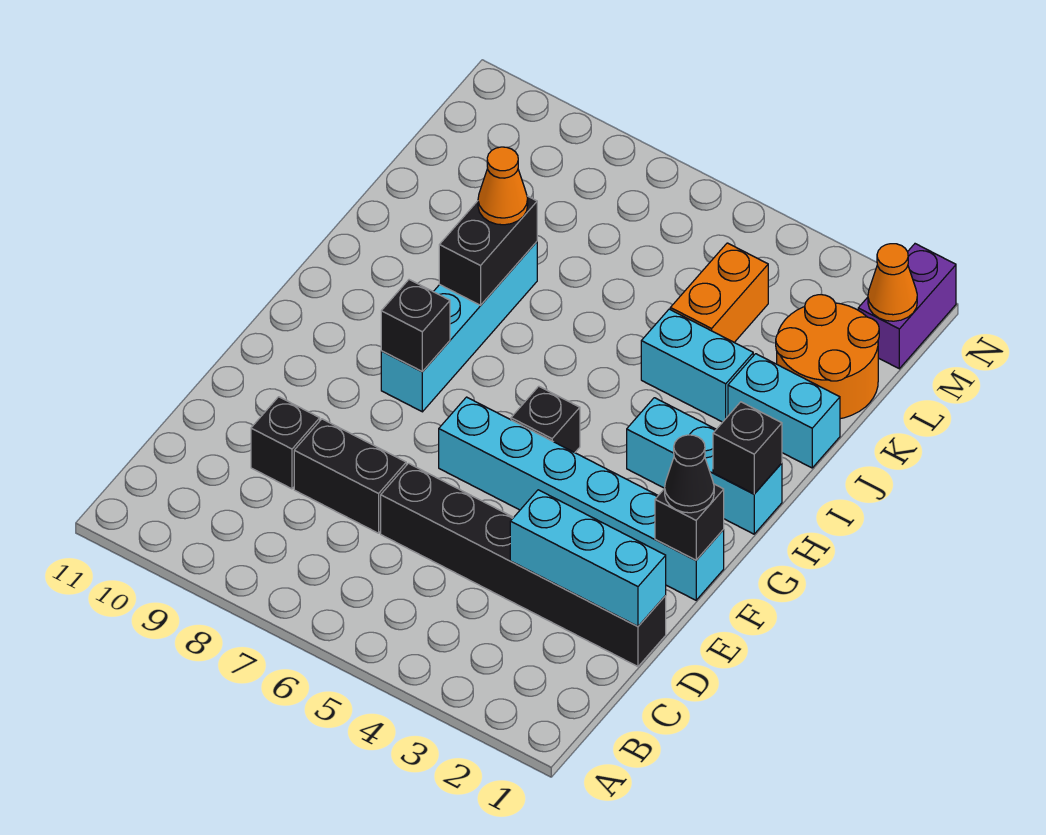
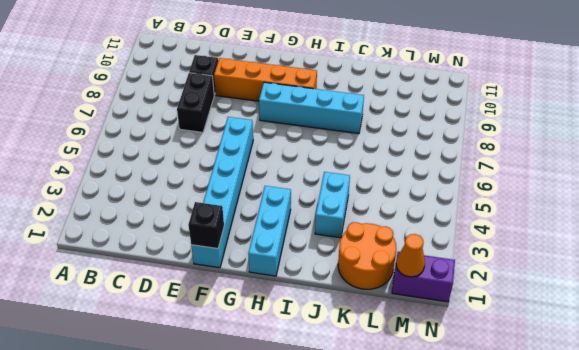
orange 1x4 brick [214,58,317,101] -> none
none -> black 1x6 brick [381,463,666,667]
none -> black 1x1 brick [511,386,580,453]
none -> cyan 1x2 brick [728,354,840,468]

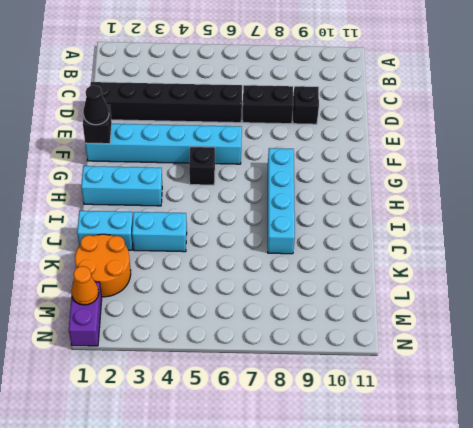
none -> orange 1x2 brick [670,243,768,342]
none -> cyan 1x3 brick [510,490,666,626]
none -> black 1x1 brick [381,280,450,372]

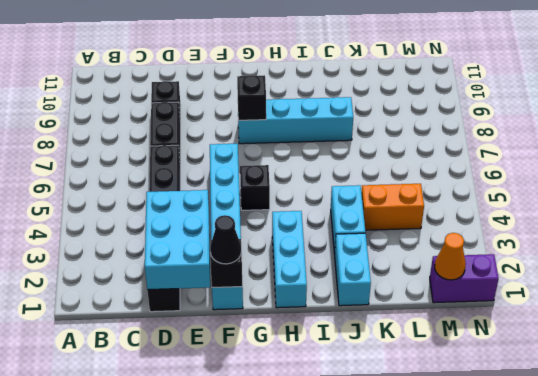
cyan 2x3 brick [145,190,210,290] -> cyan 1x3 brick [510,490,666,626]
none -> orange 2x2 round brick [776,295,879,419]
none -> black 1x1 brick [713,402,782,494]
none -> black 1x2 brick [439,196,537,305]

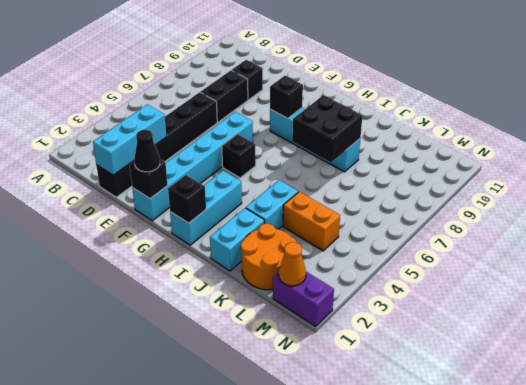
black 2x2 brick [292,95,362,163] -> black 1x2 brick [439,196,537,305]
none -> orange 1x1 cone [478,147,528,225]

